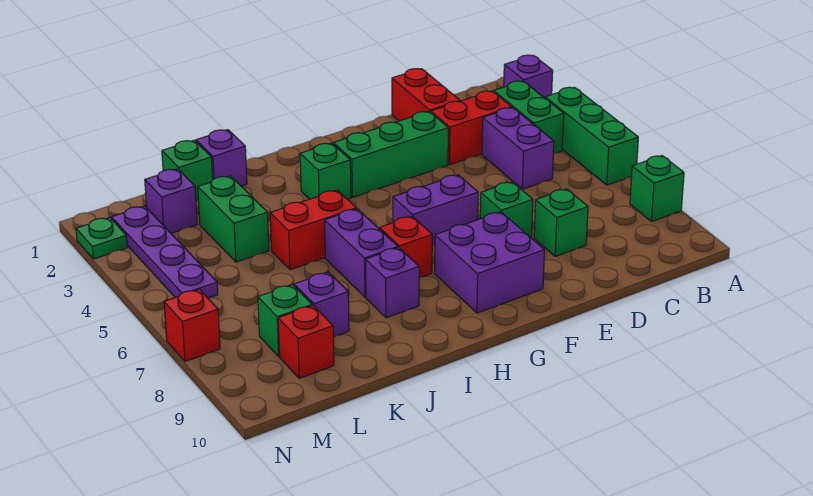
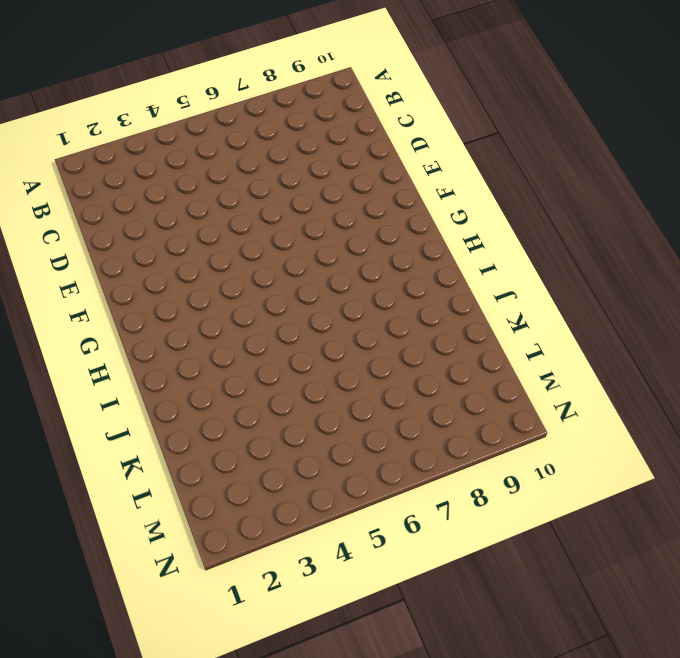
none -> purple 1x1 brick [504,55,553,98]
none -> green 1x3 brick [545,87,638,185]
none -> green 1x1 brick [630,156,684,221]

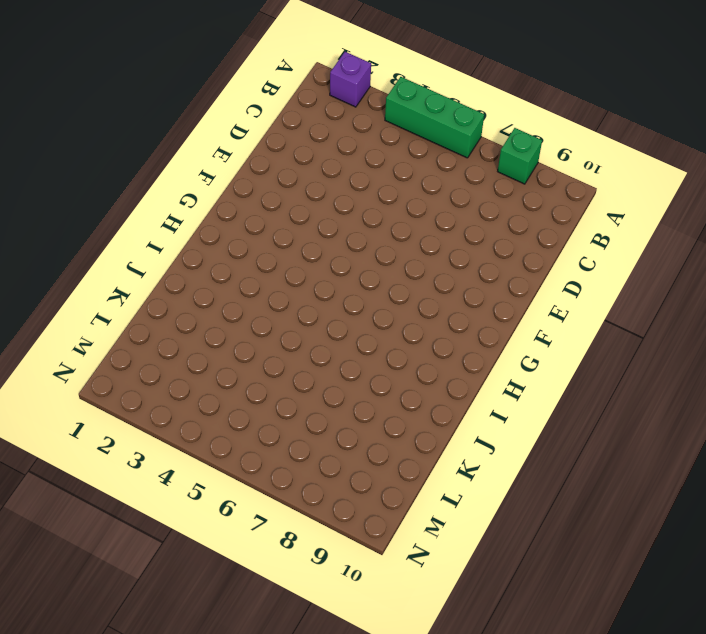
none -> green 1x2 brick [494,81,564,153]
none -> red 1x2 brick [431,91,512,165]
none -> purple 1x2 brick [482,108,554,189]

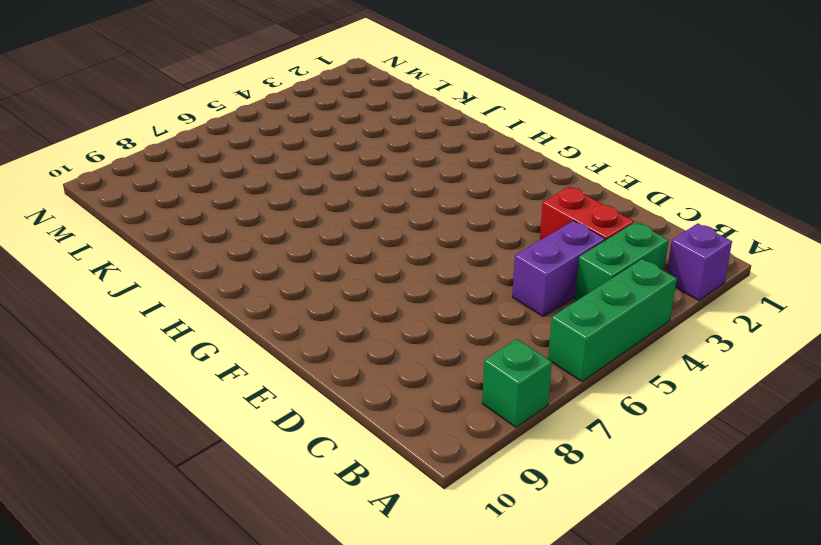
none -> red 1x2 brick [392,69,460,121]
none -> green 1x1 brick [534,189,588,256]
none -> green 1x3 brick [333,112,448,197]

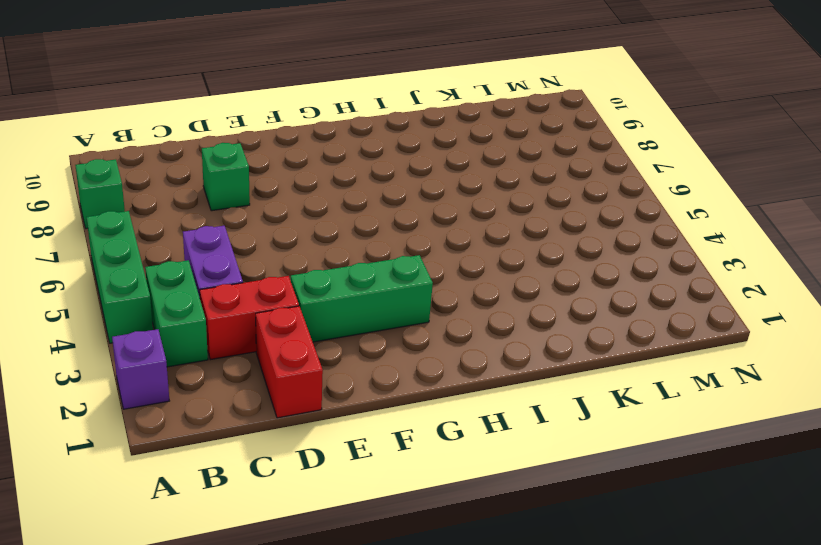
none -> green 1x1 brick [480,182,533,238]
none -> purple 1x2 brick [393,175,478,246]
none -> purple 2x2 brick [435,212,544,313]

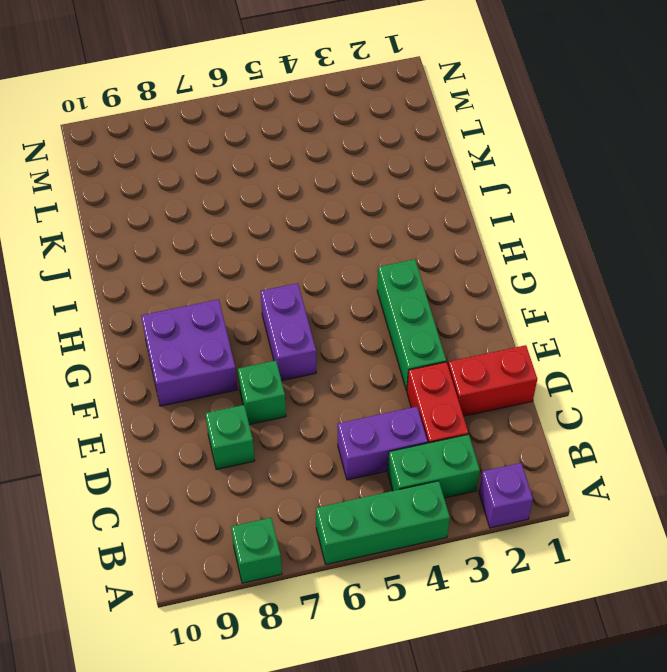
none -> green 1x1 brick [300,143,351,199]
none -> red 1x1 brick [380,216,432,278]
none -> red 1x2 brick [270,190,356,270]

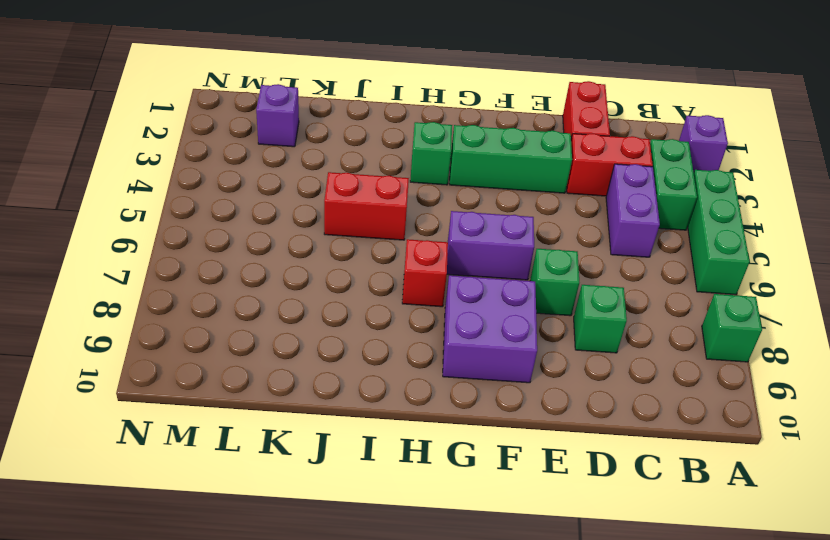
none -> purple 1x2 brick [325,209,398,297]
none -> purple 1x1 brick [366,248,419,318]
none -> purple 1x1 brick [196,130,247,186]

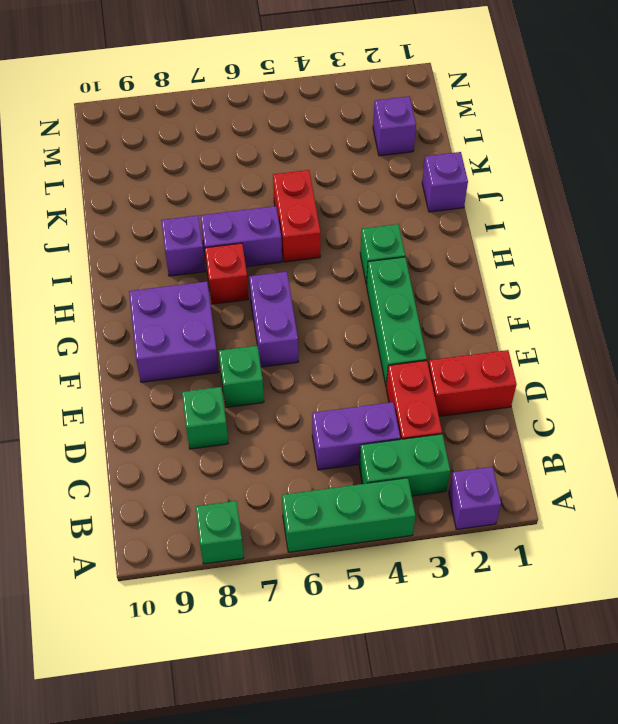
none -> green 1x1 brick [162,140,213,201]
none -> green 1x2 brick [198,176,269,262]
none -> purple 1x1 brick [294,272,349,337]

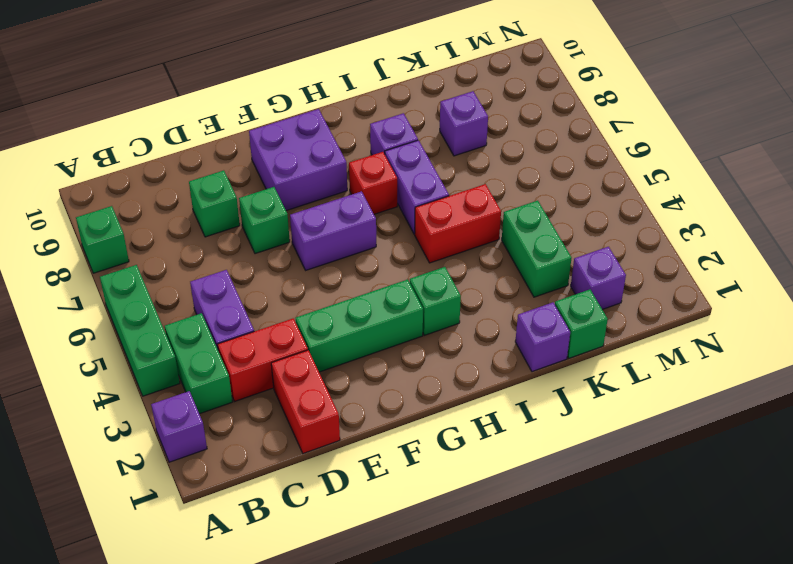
none -> green 1x1 brick [258,285,312,356]
none -> red 1x1 brick [278,305,334,378]
none -> purple 1x4 plate [112,206,218,298]

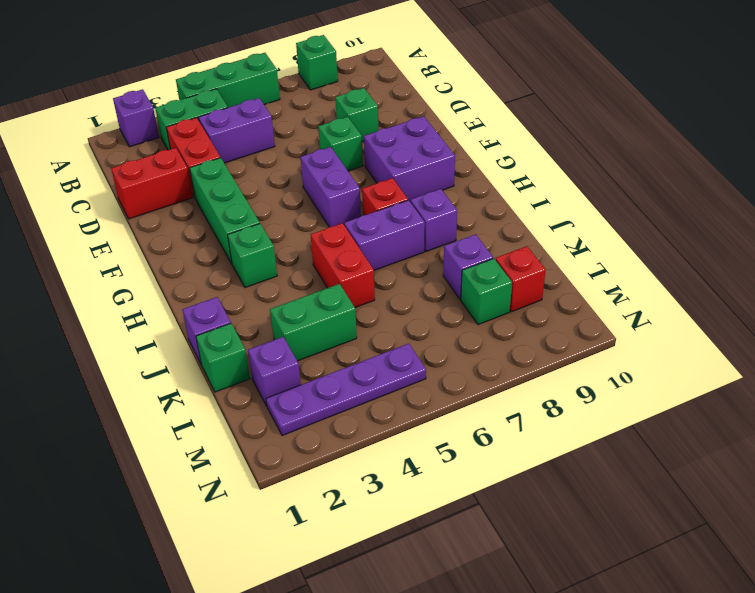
none -> green 1x1 plate [76,217,127,259]
none -> red 1x1 brick [164,289,220,361]

